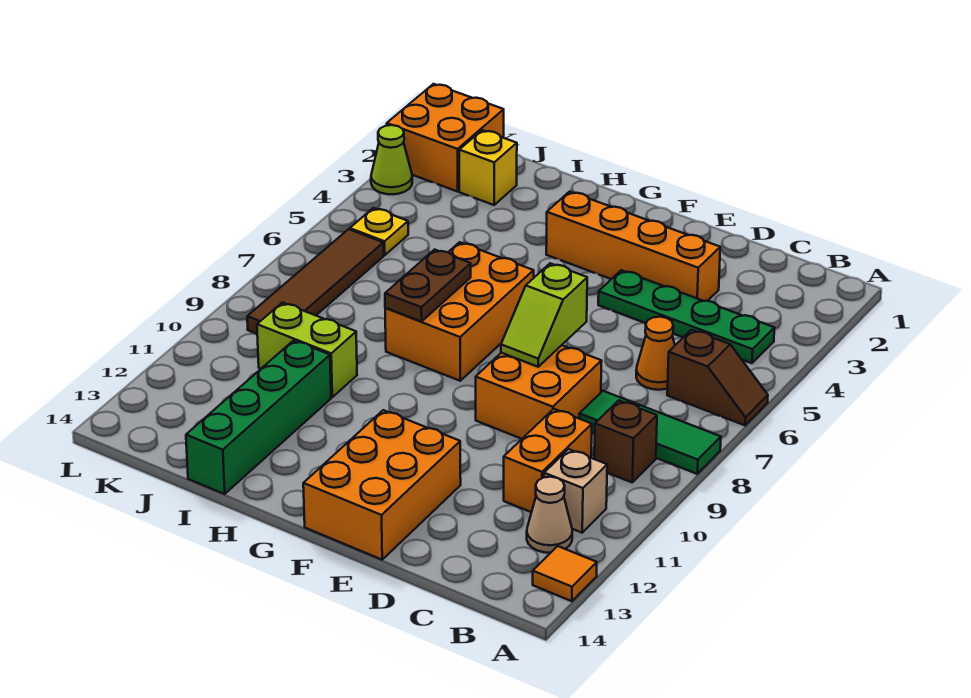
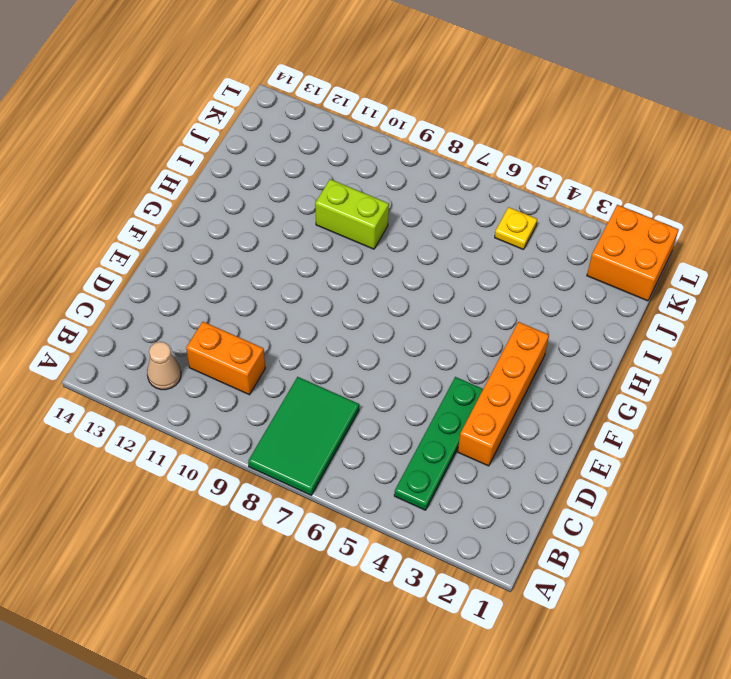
green 2x3 tile [248,377,359,495] -> green 1x3 tile [579,391,721,474]
lime 1x2 brick [315,179,389,249] -> lime 1x2 brick turned to [257,303,357,397]
none -> brown 1x2 slope [667,330,768,425]
none -> orange 1x1 tile [533,546,597,601]
none -> brown 1x1 brick [594,400,657,482]

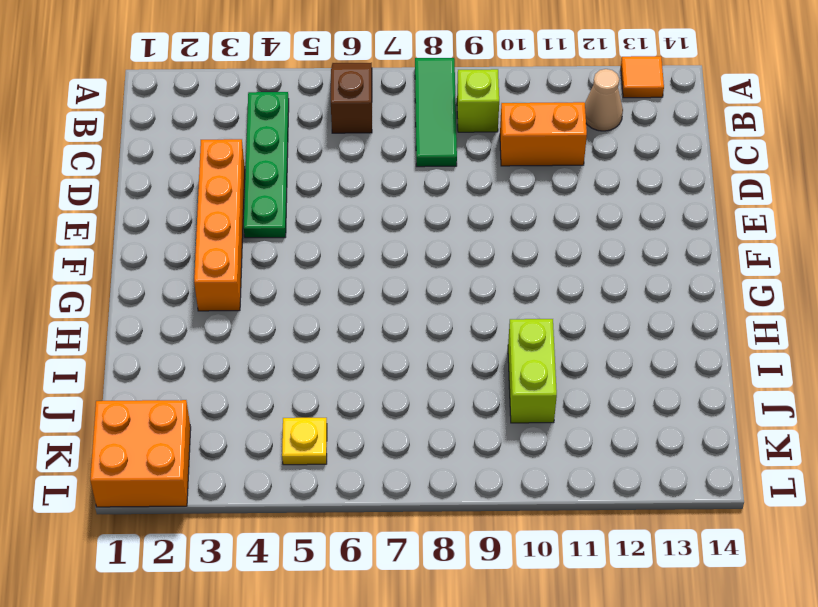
lime 1x1 brick [457,69,499,132] -> brown 1x1 brick [594,400,657,482]
none -> tan 1x1 brick [544,449,607,533]
none -> orange 1x1 cone [636,317,675,390]
none -> orange 2x2 brick [476,345,602,439]

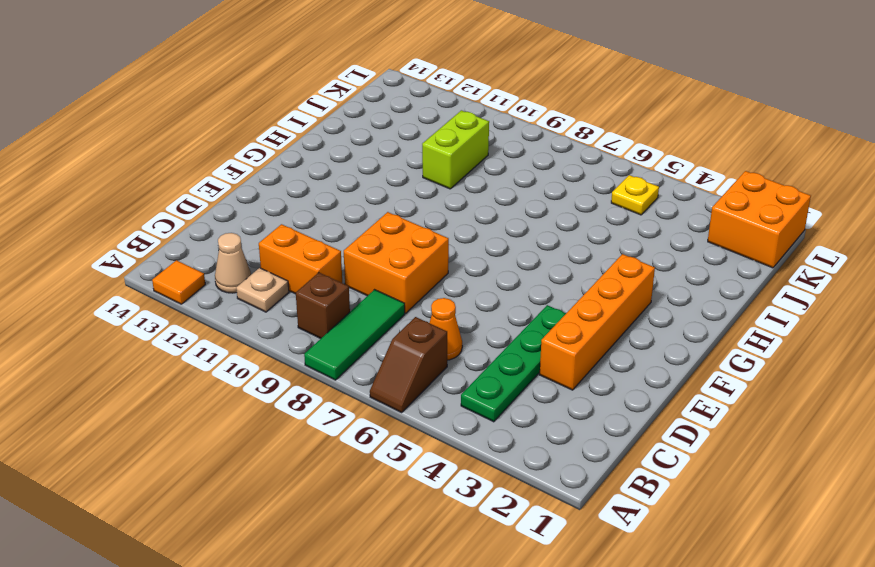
tan 1x1 plate [236,268,289,312] -> tan 1x1 brick [544,449,607,533]
none -> orange 2x3 brick [303,410,461,560]
none -> orange 2x3 brick [385,242,534,381]
none -> green 1x4 brick [186,340,331,494]

